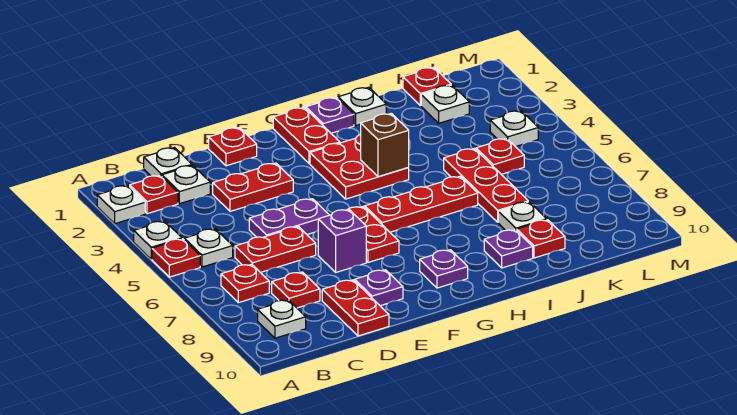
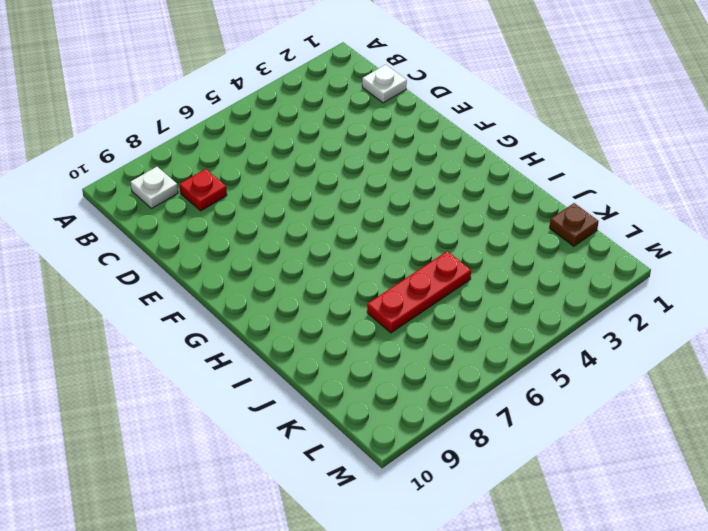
brown 1x1 plate [550,203,599,246] -> red 1x1 plate [403,67,451,106]
none -> white 1x1 plate [97,185,145,224]
none -> white 1x1 plate [134,221,182,259]
none -> red 1x1 plate [152,239,200,277]
none -> red 1x1 plate [130,175,178,214]

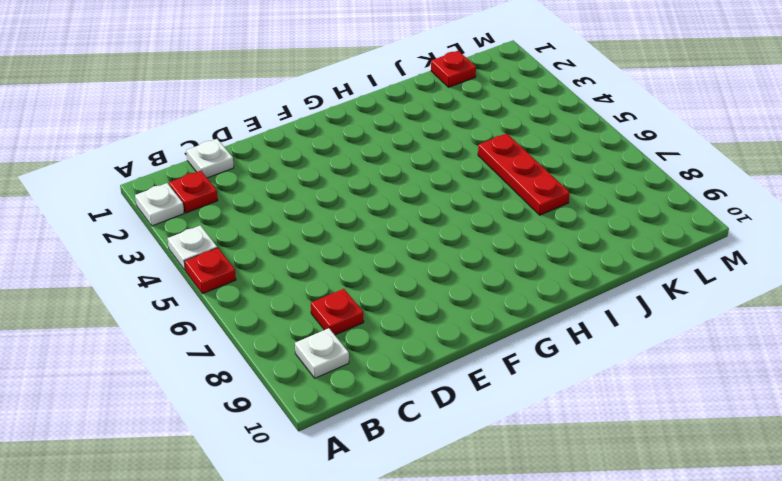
none -> white 1x1 plate [184,229,233,267]
none -> red 1x1 plate [221,264,269,303]
none -> white 1x1 plate [162,165,210,204]
none -> red 1x2 plate [235,226,316,272]

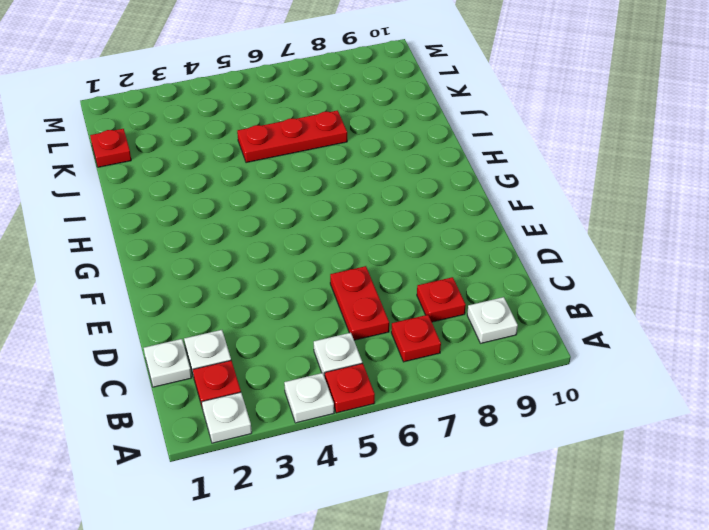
none -> red 1x2 plate [213,163,293,211]
none -> purple 1x2 plate [249,199,329,237]
none -> red 1x2 plate [322,280,389,336]
none -> red 1x1 plate [209,127,257,166]

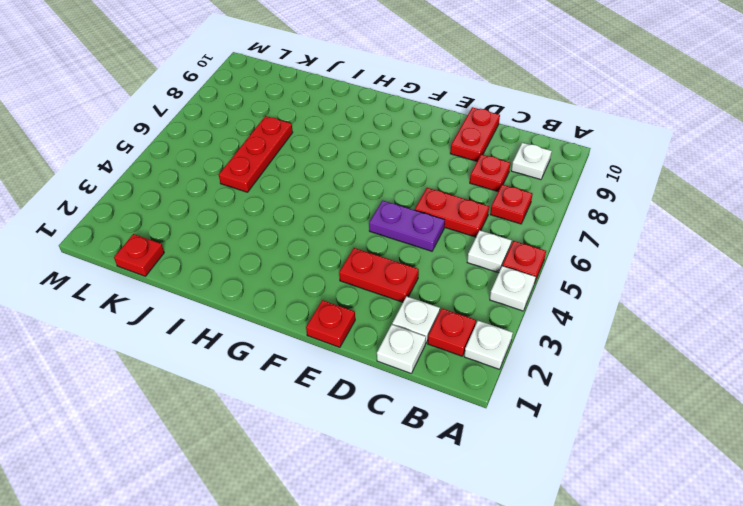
none -> purple 1x1 brick [318,209,366,272]
none -> purple 1x1 plate [355,270,403,306]
none -> red 1x2 plate [349,207,399,262]
none -> red 1x2 plate [273,108,340,164]

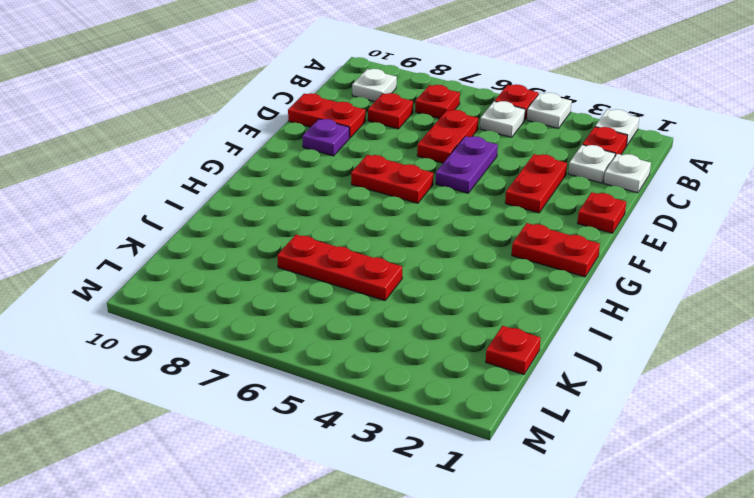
none -> purple 1x1 brick [318,209,366,272]
none -> red 2x2 plate [310,134,409,199]
none -> red 1x3 plate [365,176,478,232]
none -> purple 1x1 plate [420,250,468,288]

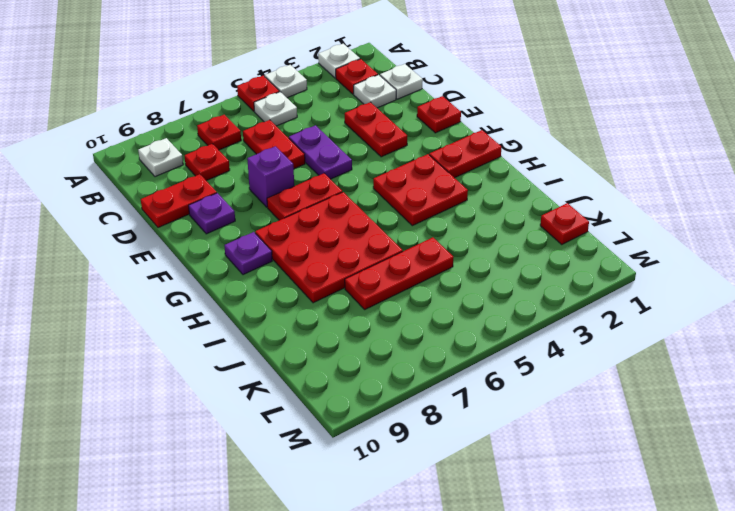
red 3x3 plate [255,192,403,303] -> red 1x3 plate [365,176,478,232]
none -> purple 1x1 plate [306,97,354,133]
none -> white 1x1 plate [338,87,386,125]
none -> purple 1x1 plate [484,230,533,268]
none -> white 1x1 plate [498,202,547,231]

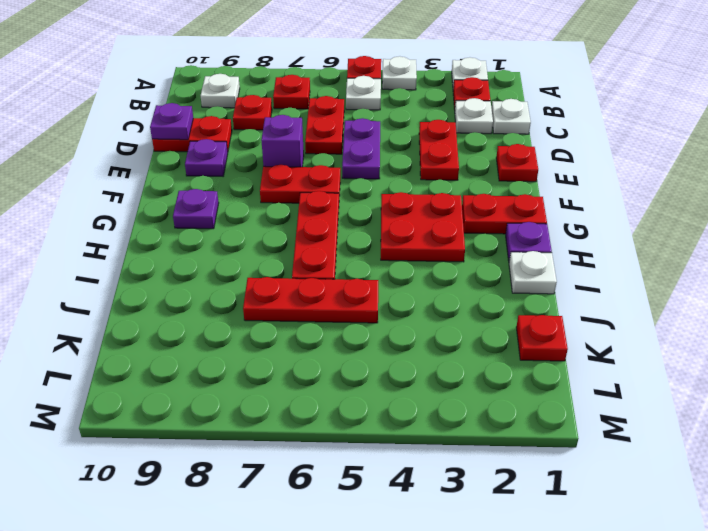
purple 1x1 plate [150,103,193,140] -> purple 1x1 plate moved to [484,230,533,268]
none -> white 1x1 plate [498,202,547,231]
none -> red 1x1 plate [517,220,565,258]
none -> white 1x1 plate [421,85,469,123]
none -> red 1x1 plate [476,138,524,174]

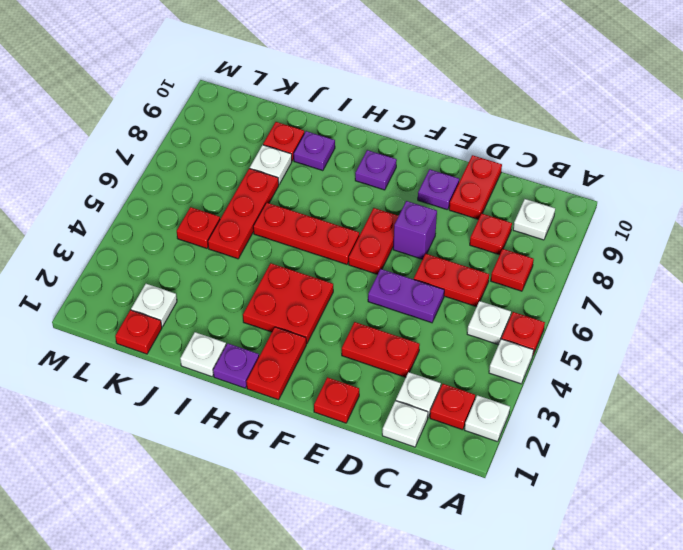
none -> white 1x1 plate [490,111,538,147]
none -> brown 1x1 brick [361,113,409,177]

